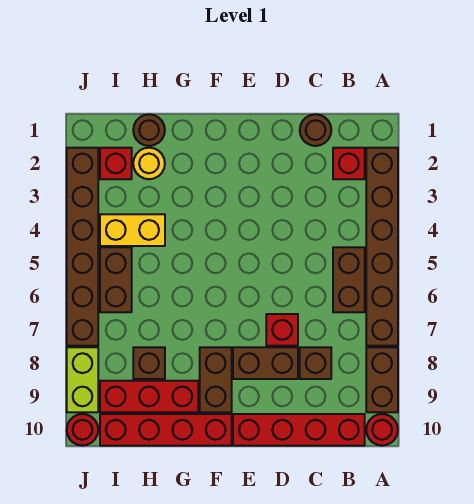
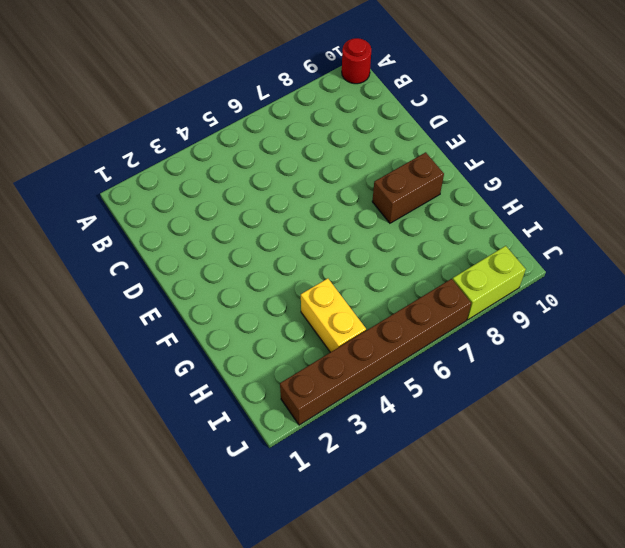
none -> brown 1x6 brick [366,148,398,346]
none -> brown 1x2 brick [366,347,398,412]
none -> red 1x1 brick [333,148,365,179]

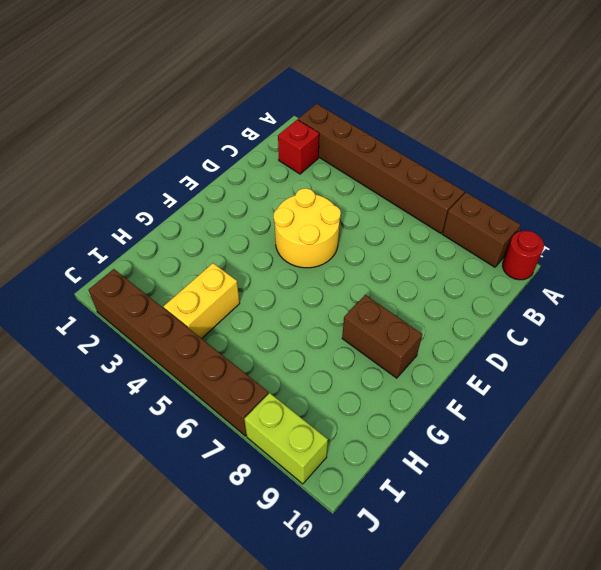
yellow 2x2 round brick [274,188,341,268] -> none
none -> brown 1x2 brick [333,247,365,312]
none -> red 1x4 brick [233,414,365,446]
none -> brown 1x1 round brick [300,114,331,146]

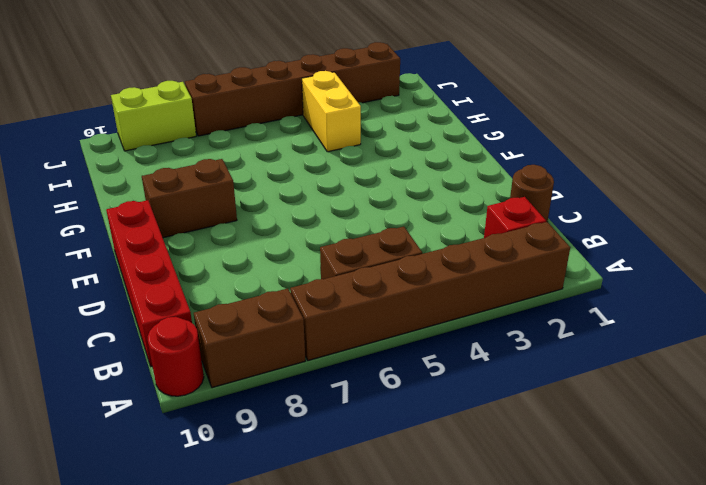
none -> brown 1x1 brick [300,347,331,379]
none -> red 1x1 brick [266,314,298,346]
none -> brown 1x2 brick [233,347,298,379]

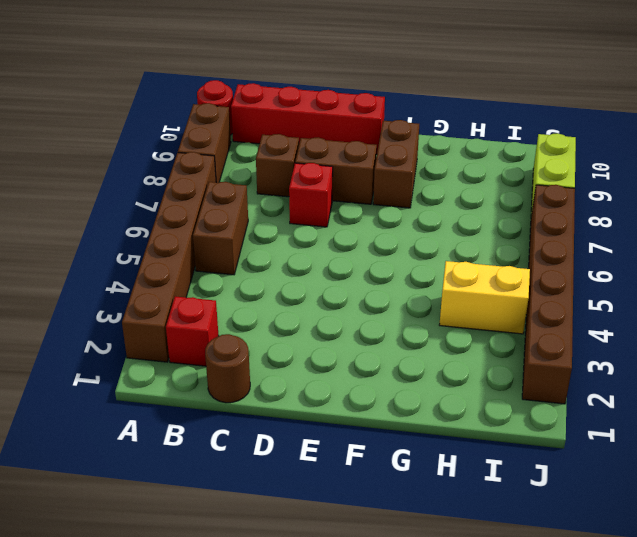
none -> red 1x4 brick [100,414,232,446]
none -> red 1x3 brick [100,381,198,412]
none -> brown 1x1 round brick [133,114,165,146]

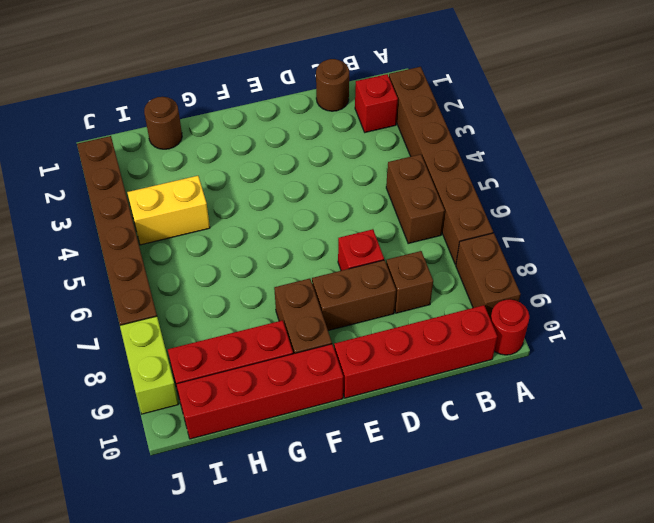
none -> yellow 1x1 round brick [133,148,165,179]
none -> brown 1x1 brick [133,347,165,379]
none -> red 1x1 brick [100,148,132,179]

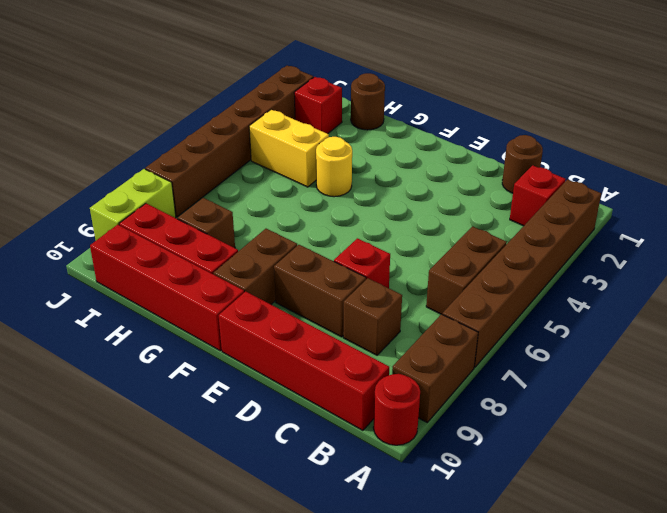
yellow 1x1 round brick [316,137,352,197] -> yellow 1x1 round brick moved to [133,148,165,179]
none -> brown 1x2 brick [100,247,132,312]
none -> red 1x1 round brick [67,414,98,446]

